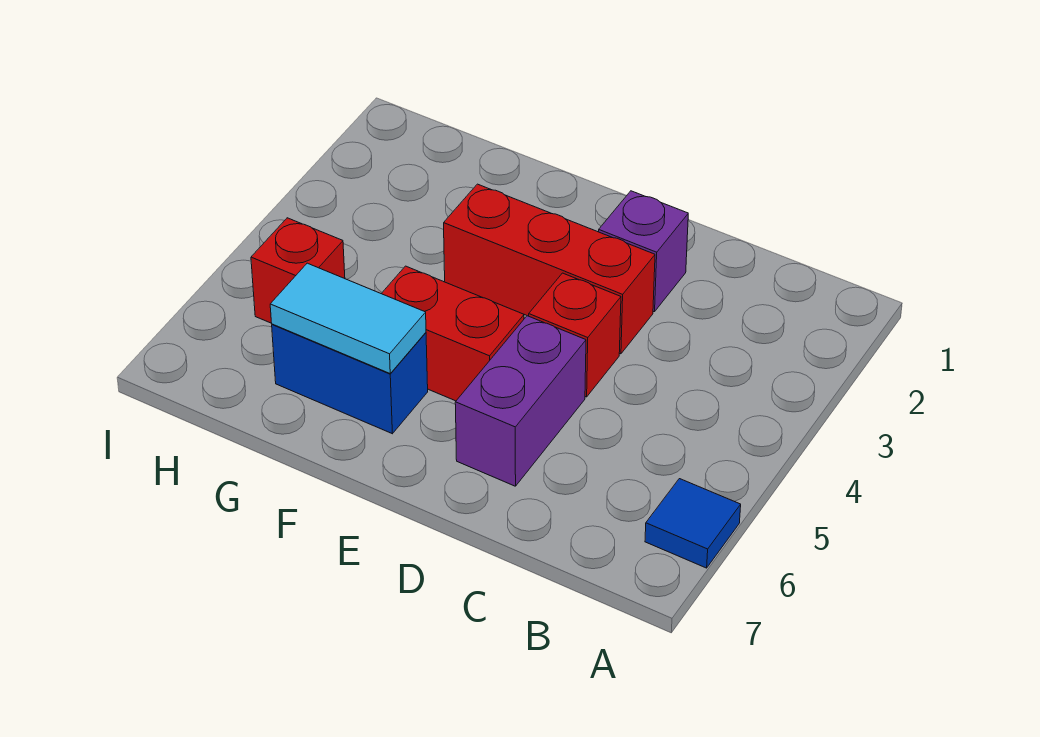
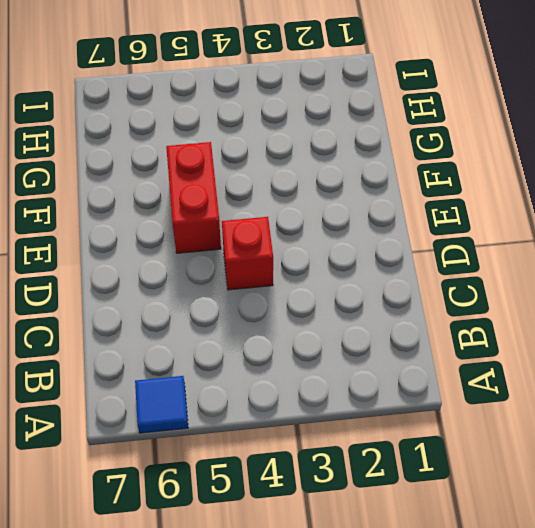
none -> purple 1x1 brick [599,191,688,312]
none -> red 1x3 brick [444,184,655,354]

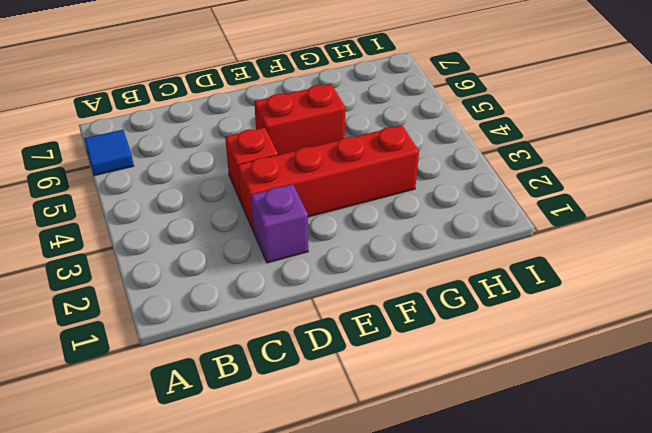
red 1x4 brick [238,125,419,231] -> red 1x3 brick [444,184,655,354]
none -> purple 1x2 brick [455,316,586,486]
none -> blue 1x2 brick [272,324,428,434]

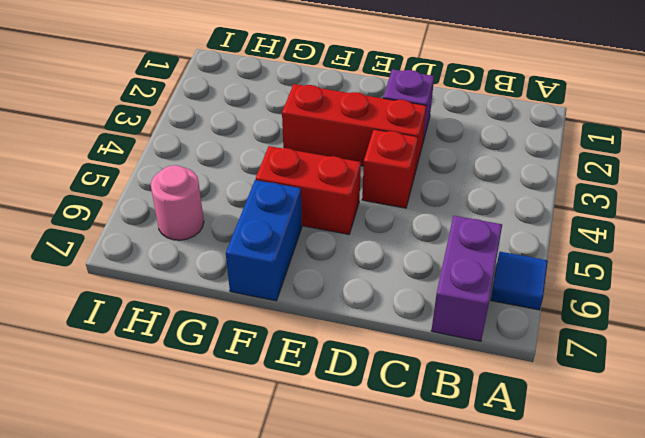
purple 1x2 brick [431,216,502,341] -> purple 1x2 brick moved to [455,316,586,486]
blue 1x2 brick [226,180,302,301] -> blue 1x2 brick turned to [272,324,428,434]
pink 1x1 round brick [151,165,204,240] -> none
none -> red 1x1 brick [251,218,345,323]
none -> cyan 1x2 tile [270,263,426,373]

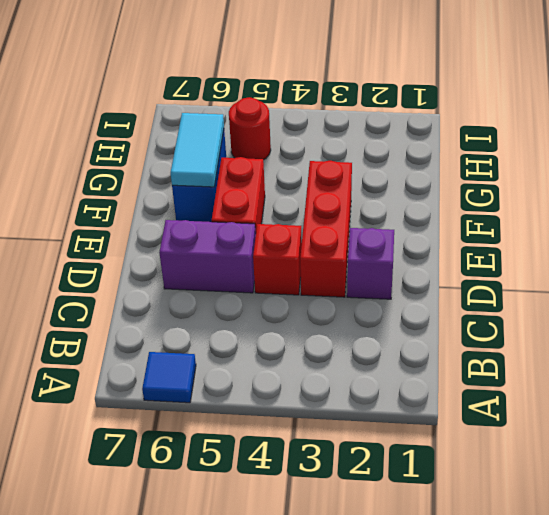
red 1x1 round brick [229,97,271,160] -> red 1x1 brick [251,218,345,323]

